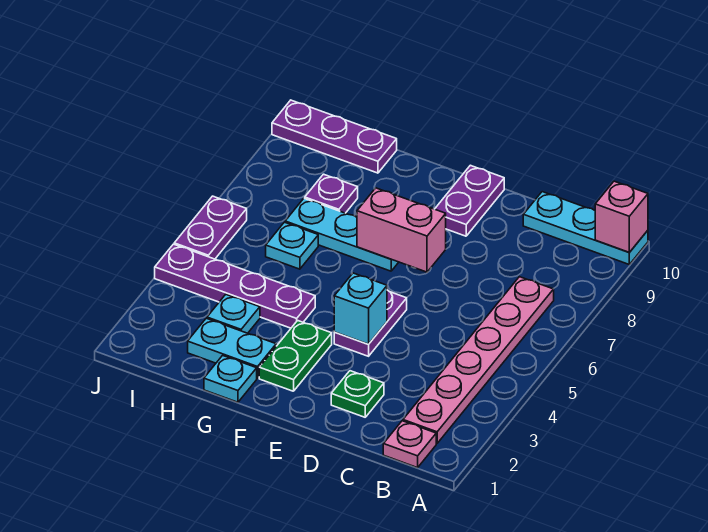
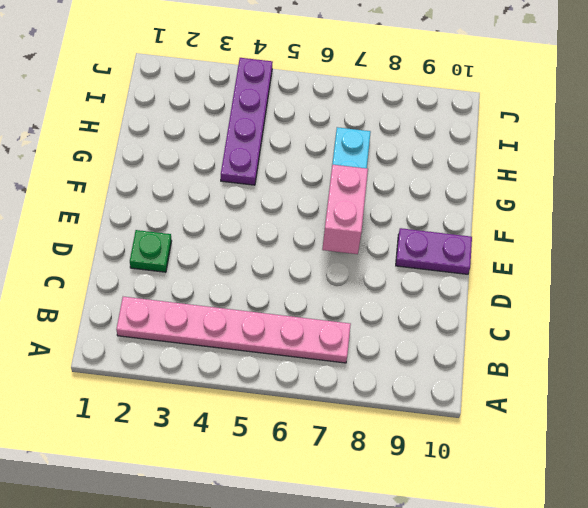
none -> cyan 1x3 plate [523,192,648,264]
none -> pink 1x1 plate [383,421,436,468]
none -> purple 1x2 plate [334,290,407,356]

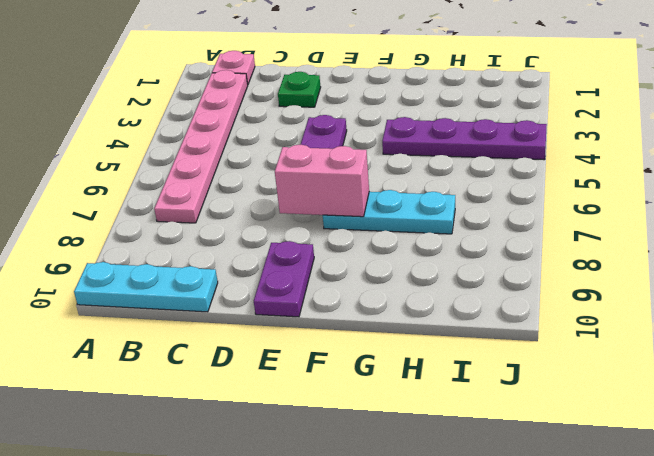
none -> green 1x2 plate [259,321,332,391]
none -> cyan 1x1 plate [204,355,257,402]
none -> cyan 1x2 plate [188,318,276,378]

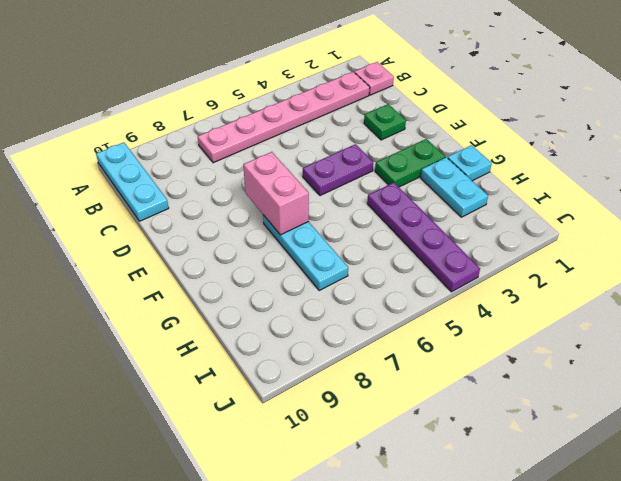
none -> purple 1x2 plate [435,165,504,236]
none -> cyan 1x1 plate [207,295,260,333]
none -> cyan 1x1 plate [266,222,318,269]

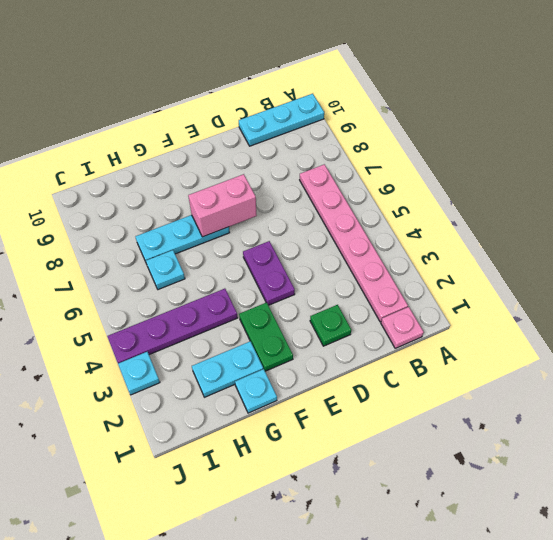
cyan 1x1 plate [118,352,160,395] -> cyan 1x1 plate moved to [207,295,260,333]
none -> purple 1x2 plate [435,165,504,236]
none -> purple 1x1 plate [305,174,358,213]
none -> purple 1x3 plate [272,100,397,173]

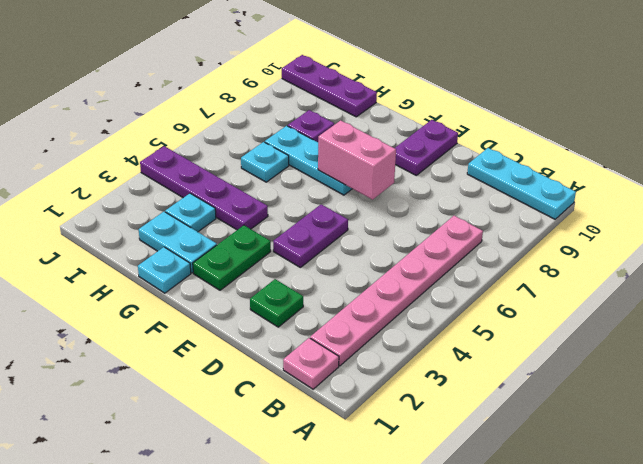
none -> purple 1x2 plate [174,196,247,259]
none -> pink 1x1 brick [595,181,648,252]
none -> cyan 1x1 brick [334,273,387,344]

